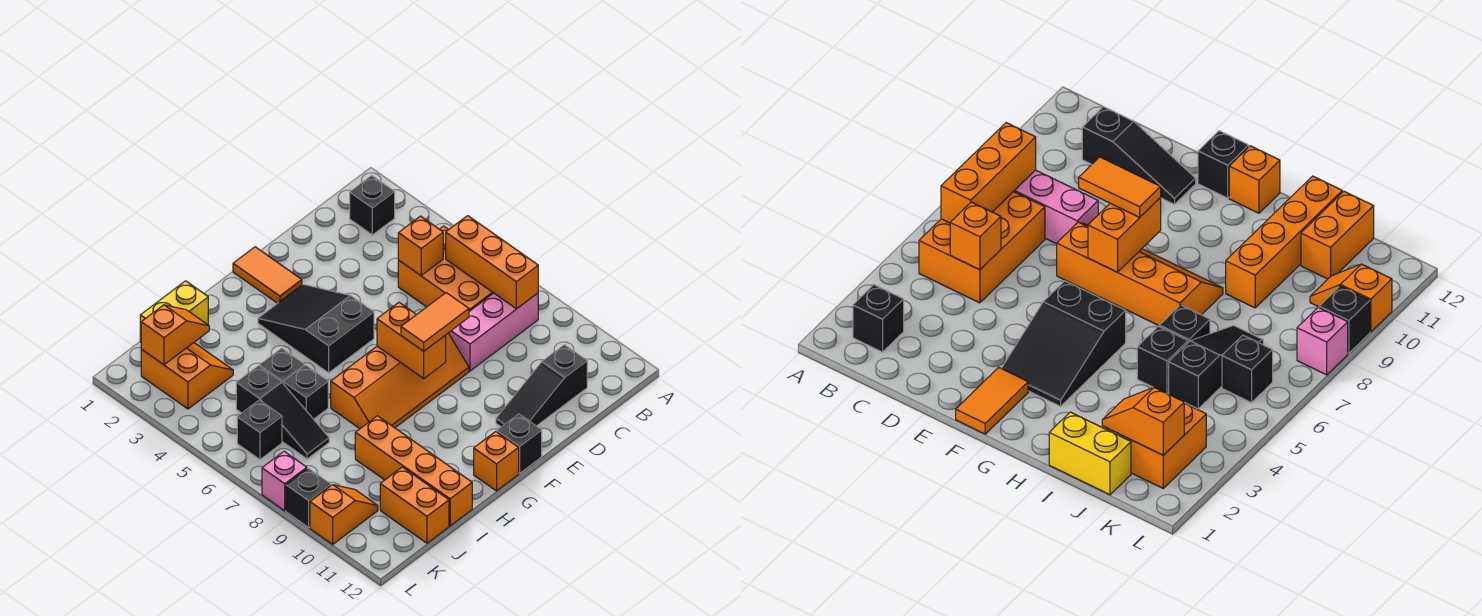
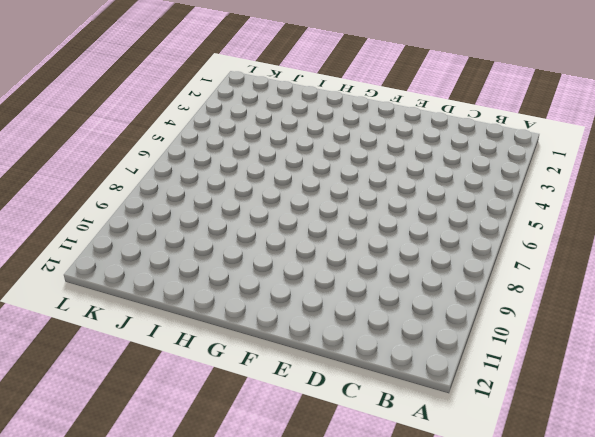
none -> black 1x1 brick [350,176,395,235]
none -> orange 2x3 brick [398,226,493,311]
none -> pink 1x3 brick [449,293,538,371]

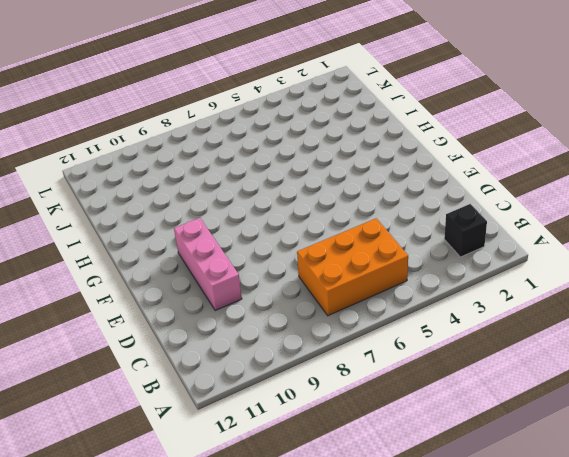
pink 1x3 brick [174,218,242,311] -> pink 1x3 brick moved to [449,293,538,371]
none -> black 1x3 slope [496,345,587,427]
none -> orange 2x4 slope [331,333,469,429]
none -> orange 1x2 tile [233,247,302,303]

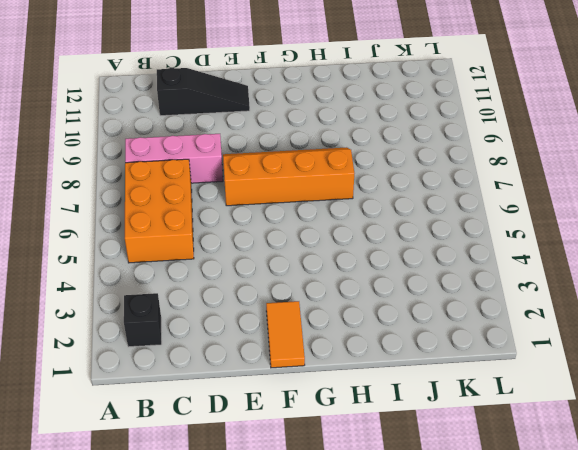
none -> black 2x3 slope [258,284,374,373]
none -> black 1x1 brick [497,414,542,473]
none -> orange 1x1 brick [474,432,519,491]

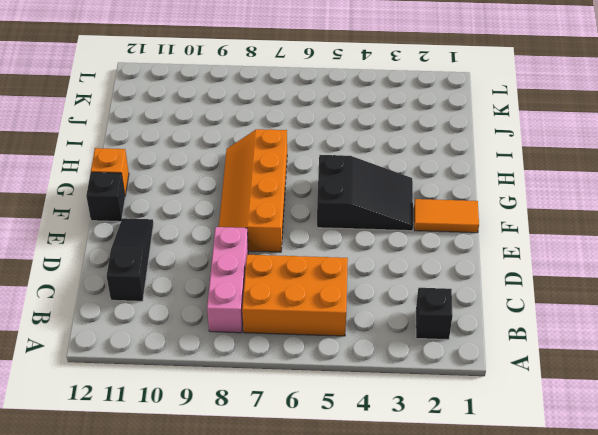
none -> yellow 1x2 brick [140,281,208,342]
none -> black 1x1 brick [260,348,304,383]
none -> black 1x1 brick [283,365,328,419]

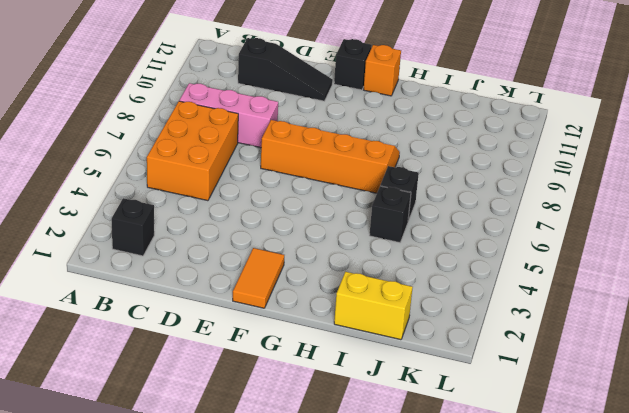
none -> black 2x3 slope [258,284,374,373]
none -> orange 1x4 brick [355,416,472,526]
none -> orange 2x2 slope [141,343,233,409]

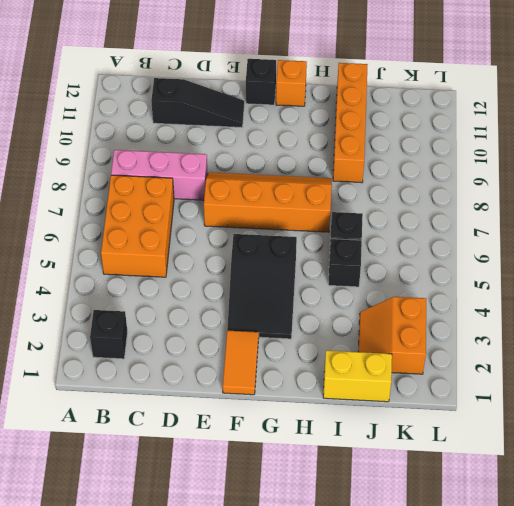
none -> black 1x3 slope [236,366,329,459]
none -> orange 1x2 brick [380,467,449,543]
none -> black 1x1 brick [237,400,282,459]

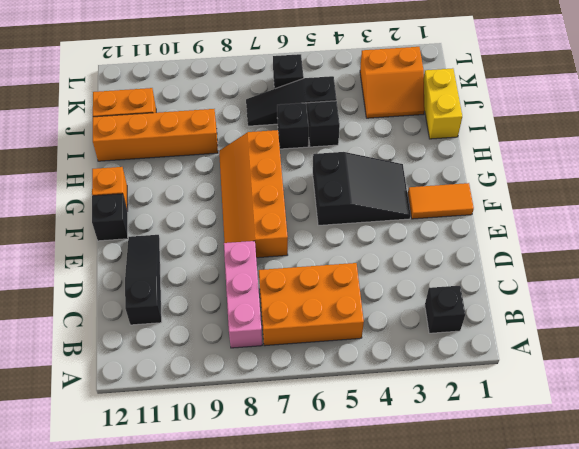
none -> orange 1x2 slope [310,485,378,544]
none -> pink 1x1 brick [262,452,307,511]
none -> black 1x1 brick [286,468,331,528]

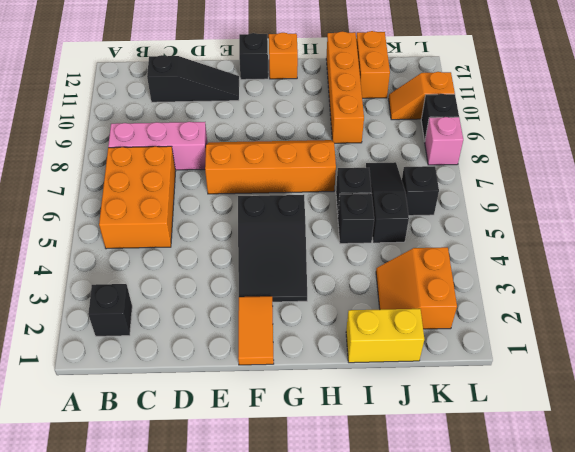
none -> orange 1x3 brick [446,216,538,309]
none -> orange 1x1 brick [398,216,443,275]
none -> orange 1x2 brick [377,302,446,378]

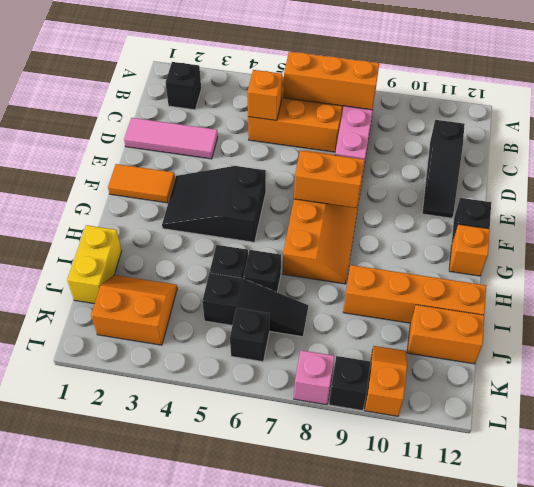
pink 1x3 tile [124,118,218,159] -> none
none -> orange 1x2 slope [141,305,209,365]
none -> orange 1x2 tile [401,293,469,351]

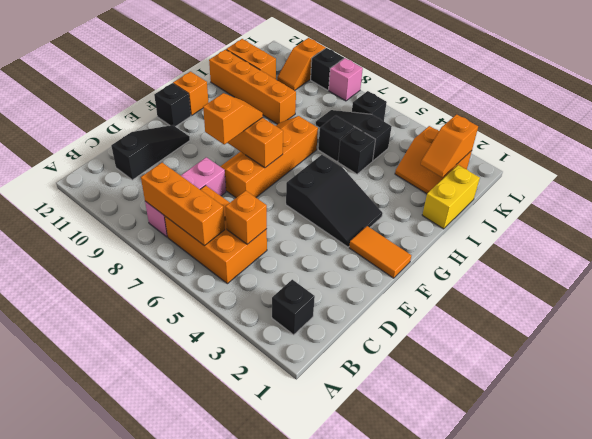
orange 1x2 slope [203,93,263,144] -> orange 1x2 tile [401,293,469,351]

